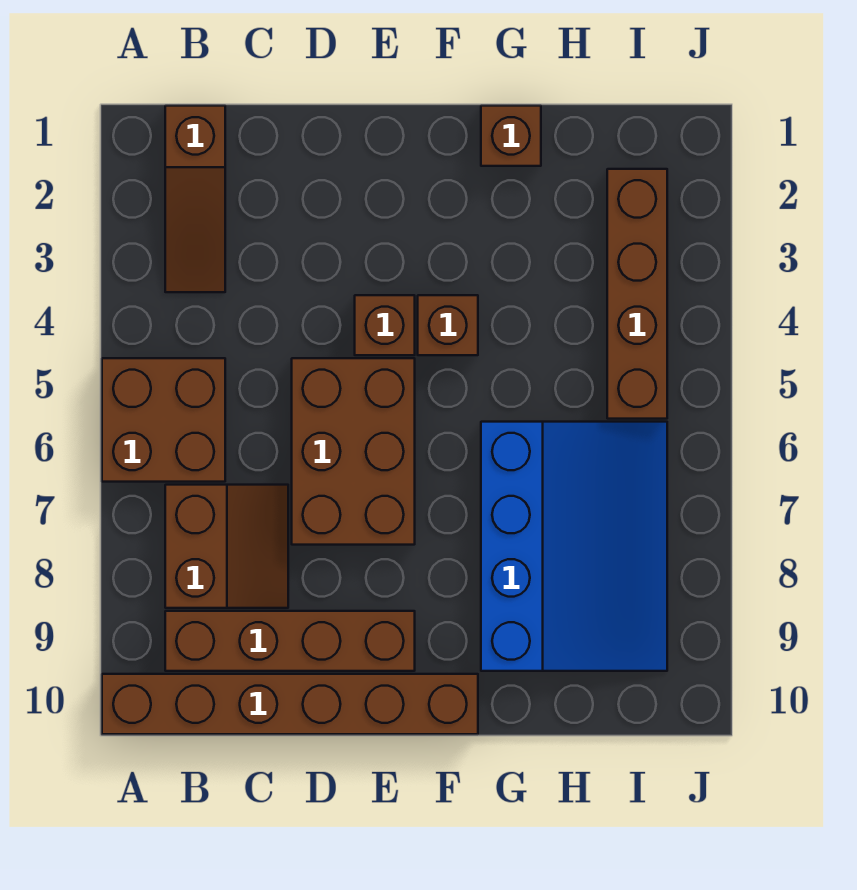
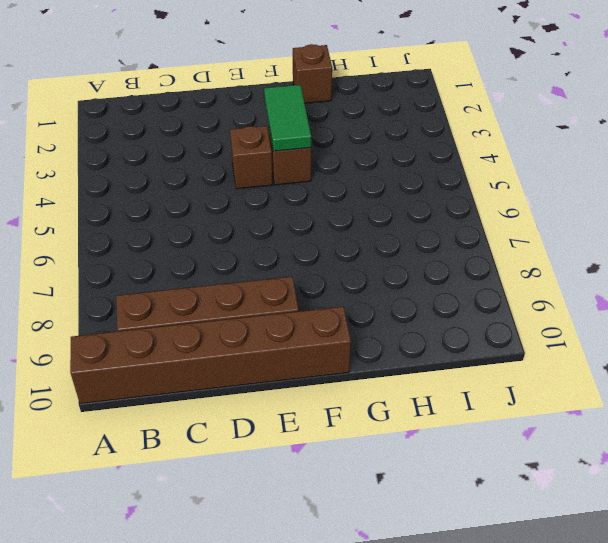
green 1x2 tile [264,85,311,151] -> none
none -> brown 2x2 brick [102,358,225,482]
none -> brown 1x3 slope [165,106,225,292]

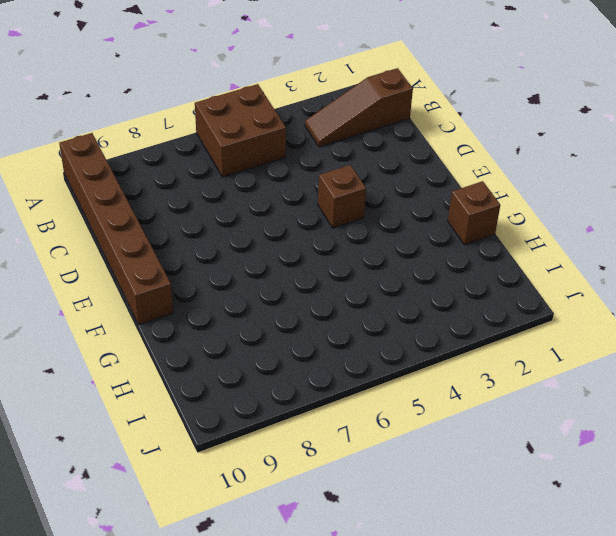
none -> brown 2x2 slope [165,485,288,608]
none -> brown 1x4 brick [165,611,415,671]

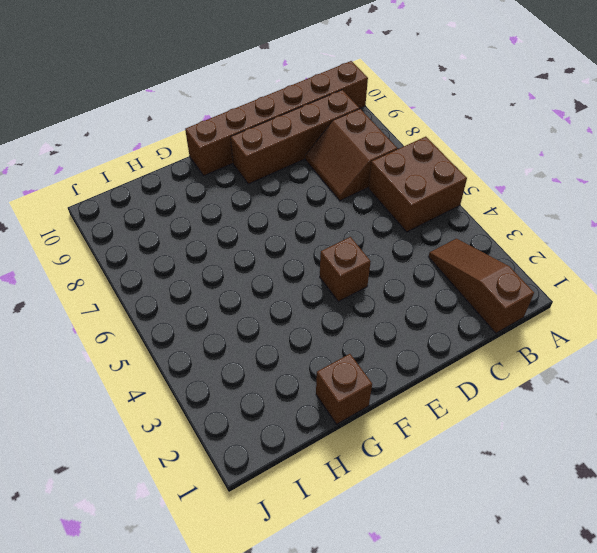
none -> brown 2x3 brick [292,358,415,545]
none -> brown 1x1 brick [418,295,478,355]

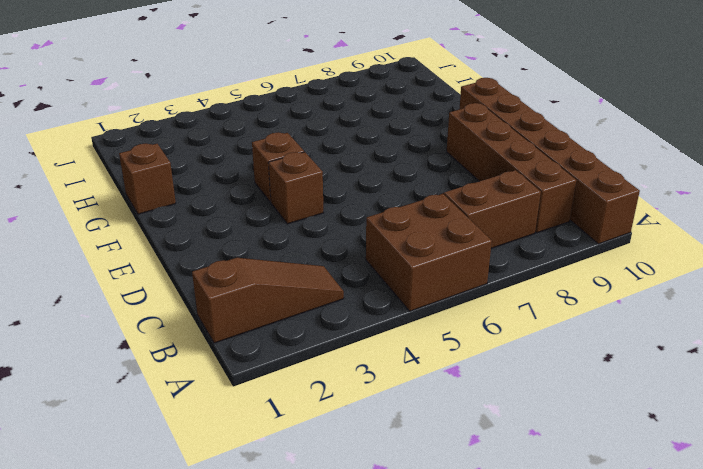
none -> brown 2x3 brick [292,358,415,545]
none -> blue 3x4 slope [481,422,667,671]

